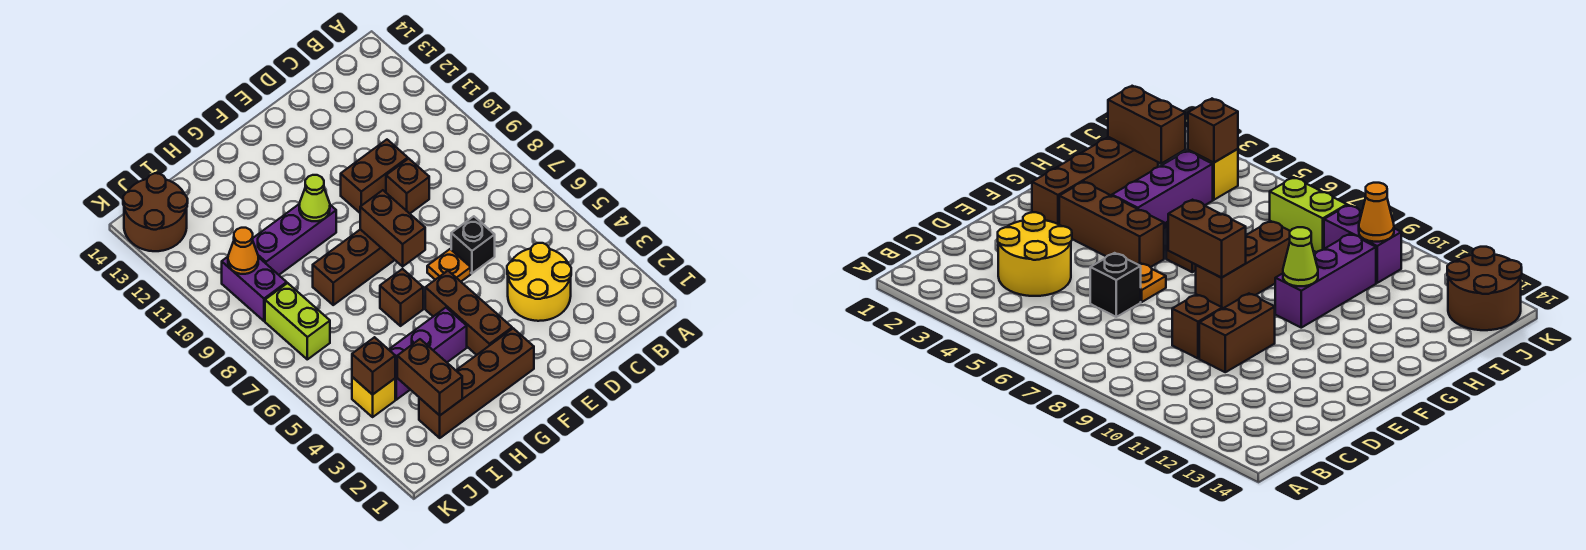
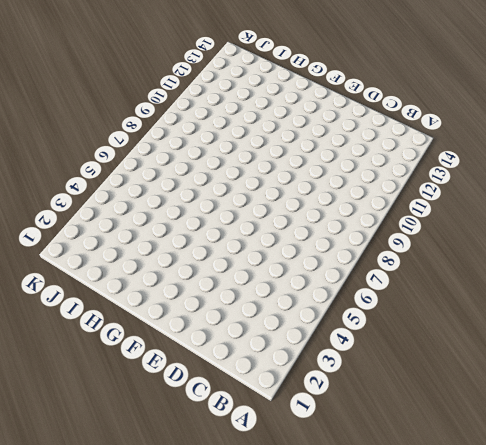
none -> yellow 2x2 round brick [507,243,571,321]
none -> black 1x1 brick [451,216,495,273]
none -> brown 1x1 brick [386,159,429,214]

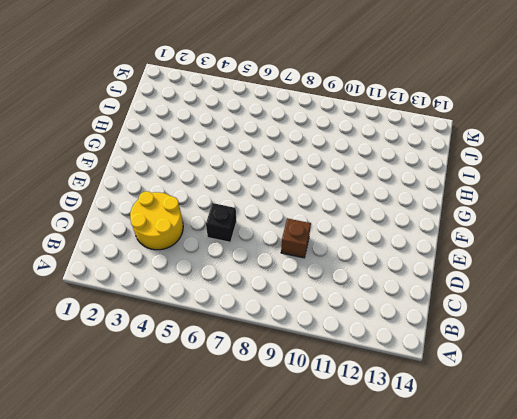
none -> brown 1x2 brick [341,140,408,213]
none -> orange 1x1 plate [427,249,471,281]
none -> brown 1x4 brick [419,328,534,438]

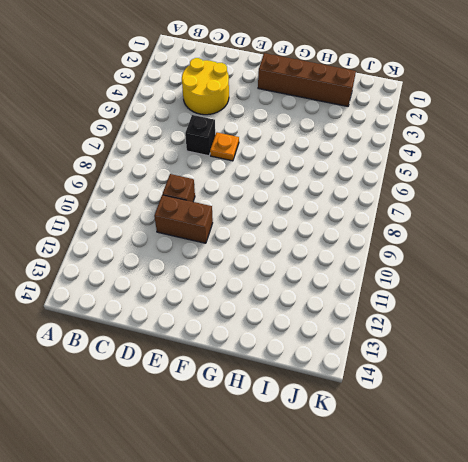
none -> brown 1x3 brick [425,271,512,355]
none -> brown 1x3 brick [313,229,394,305]
none -> purple 1x3 brick [389,308,467,400]

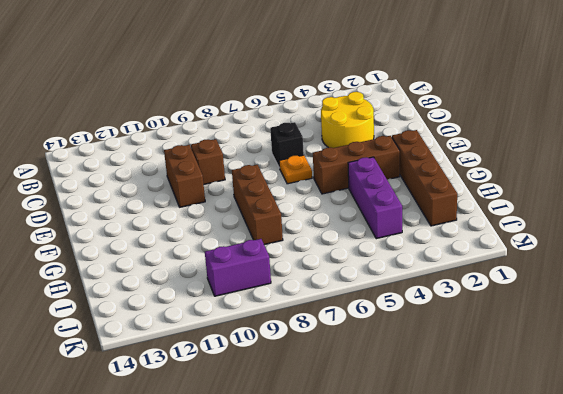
none -> brown 1x1 brick [380,269,423,326]
none -> purple 1x3 brick [253,204,336,275]
none -> yellow 1x1 brick [352,377,395,417]

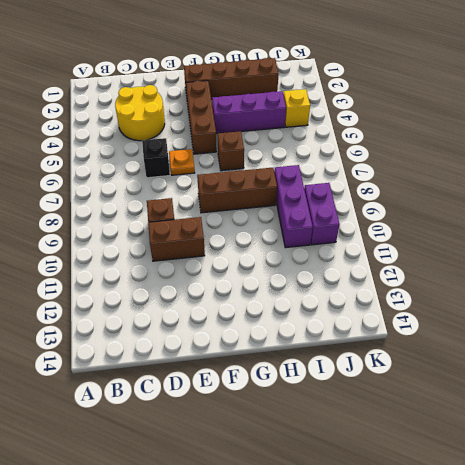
purple 1x3 brick [274,165,313,248] -> purple 1x3 brick turned to [253,204,336,275]
none -> lime 1x2 brick [265,283,330,359]
none -> brown 2x2 round brick [123,173,188,251]
none -> brown 1x2 brick [360,190,425,266]

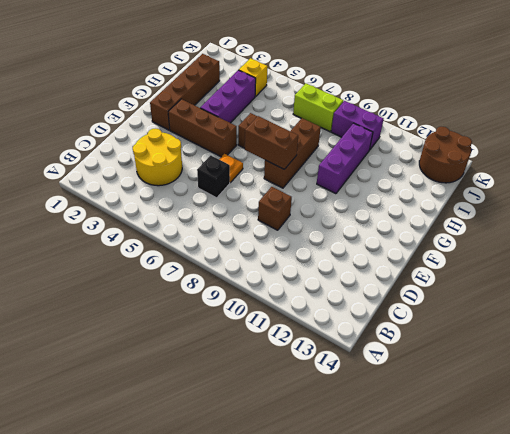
none -> brown 1x2 brick [341,140,408,213]
none -> lime 1x1 cone [299,175,330,221]
none -> brown 1x2 brick [397,339,462,415]

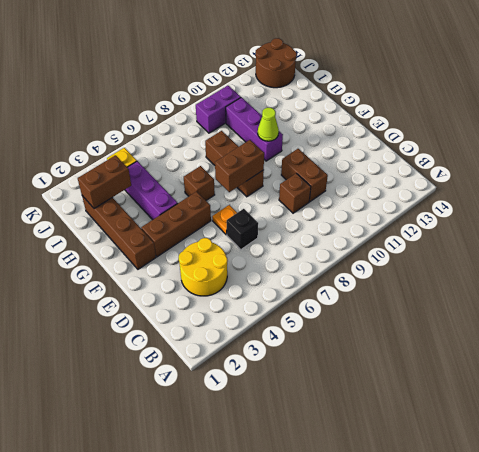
none -> lime 1x2 brick [265,283,330,359]
none -> brown 1x1 brick [352,337,395,395]
none -> orange 1x1 cone [228,228,258,274]

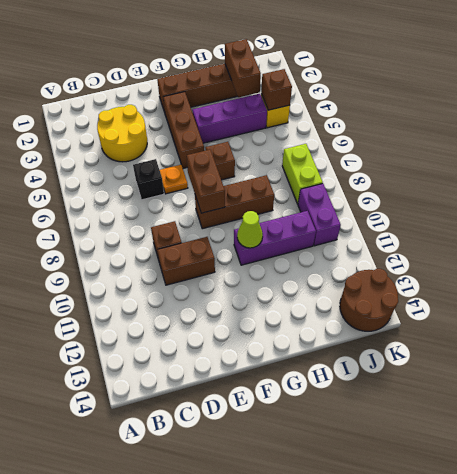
none -> orange 1x1 cone [228,228,258,274]

